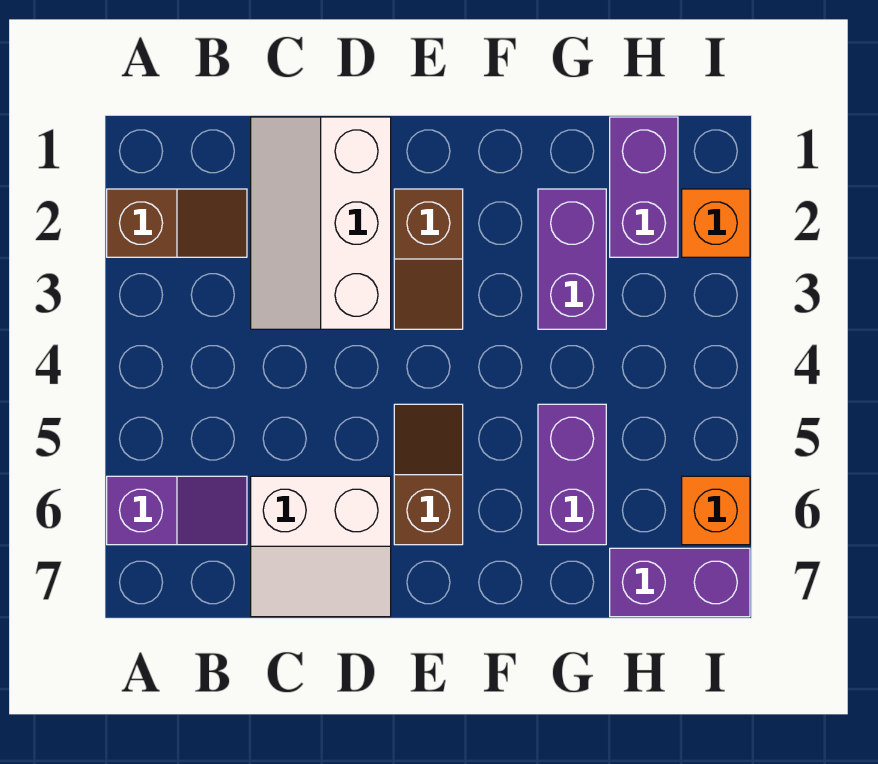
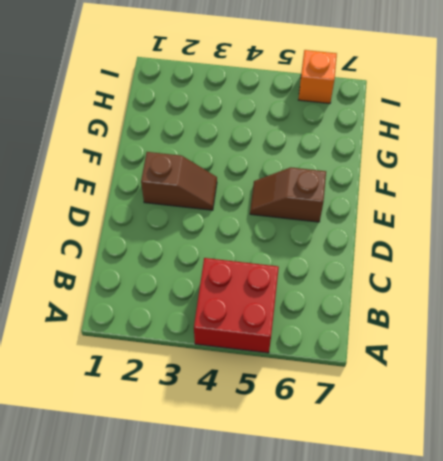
red 2x2 brick [194,258,279,353] -> none
none -> brown 1x2 slope [107,189,247,257]
none -> purple 1x2 slope [107,476,247,545]
none -> white 2x3 slope [251,117,391,329]

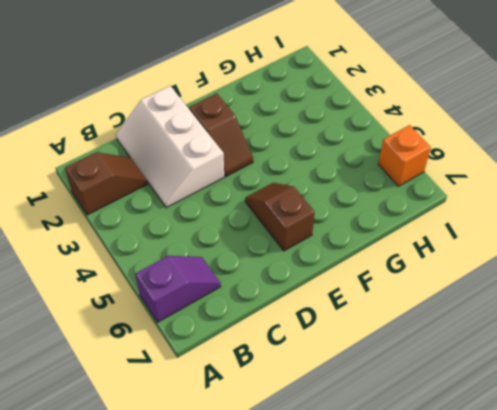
none -> white 2x2 slope [251,476,391,617]
none -> purple 1x2 brick [538,189,606,329]
none -> purple 1x2 brick [538,404,606,545]

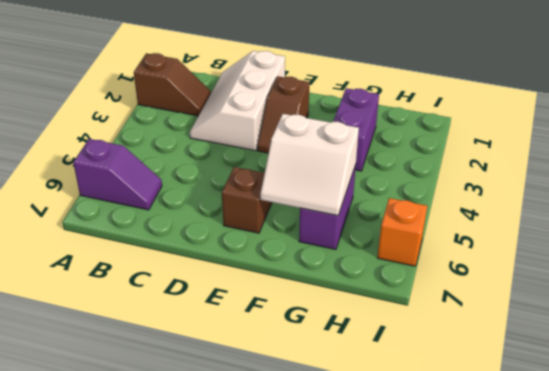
white 2x2 slope [260,114,359,216] -> white 2x2 slope moved to [251,476,391,617]
none -> purple 1x2 brick [610,117,678,257]
none -> purple 1x2 brick [610,548,750,617]
none -> orange 1x1 brick [682,189,750,257]

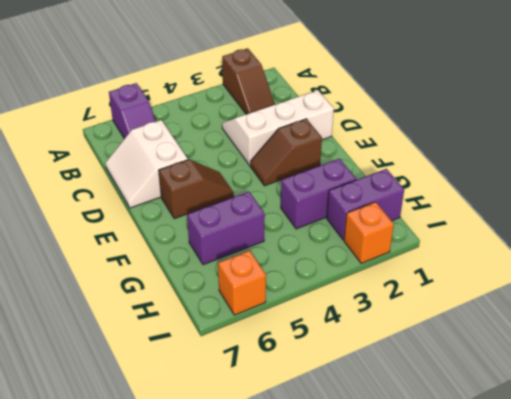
none -> purple 1x2 brick [610,548,750,617]

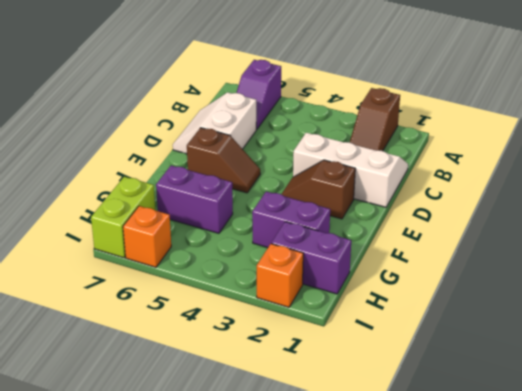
lime 1x2 brick [91,177,155,258] -> purple 1x2 brick [610,548,750,617]

